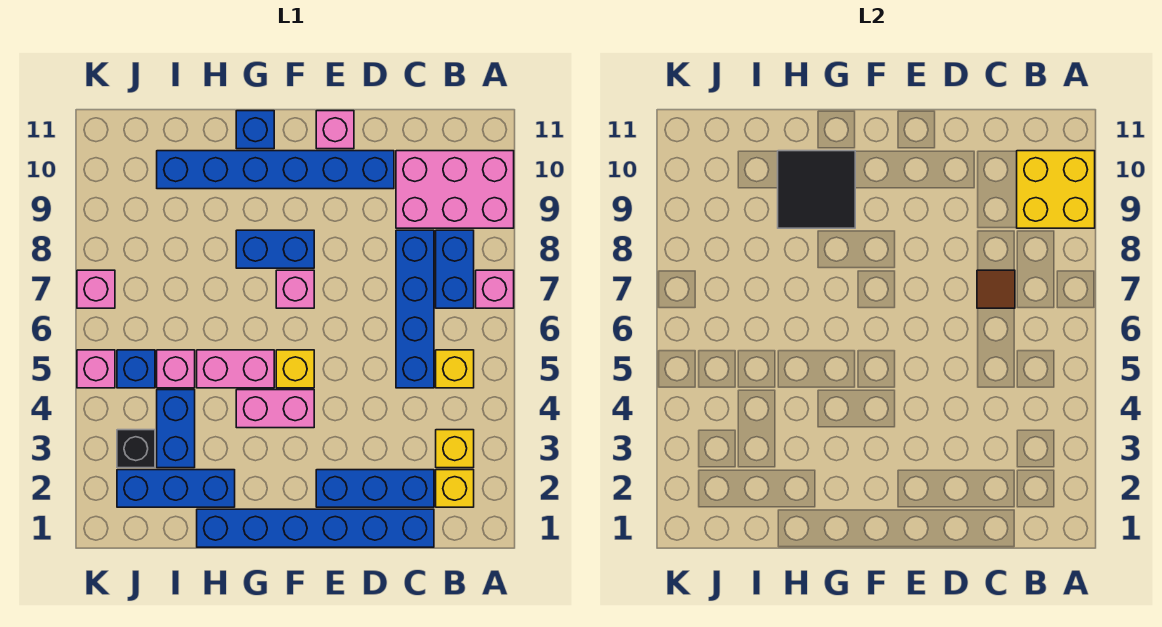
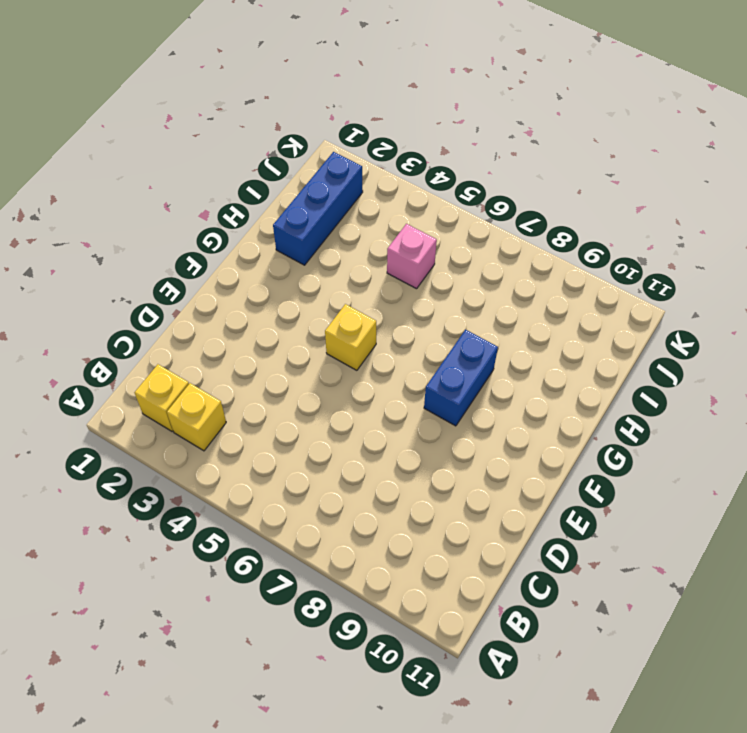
none -> pink 1x1 brick [476,270,514,308]
none -> pink 2x3 brick [396,151,514,228]
none -> yellow 1x1 brick [436,350,474,388]

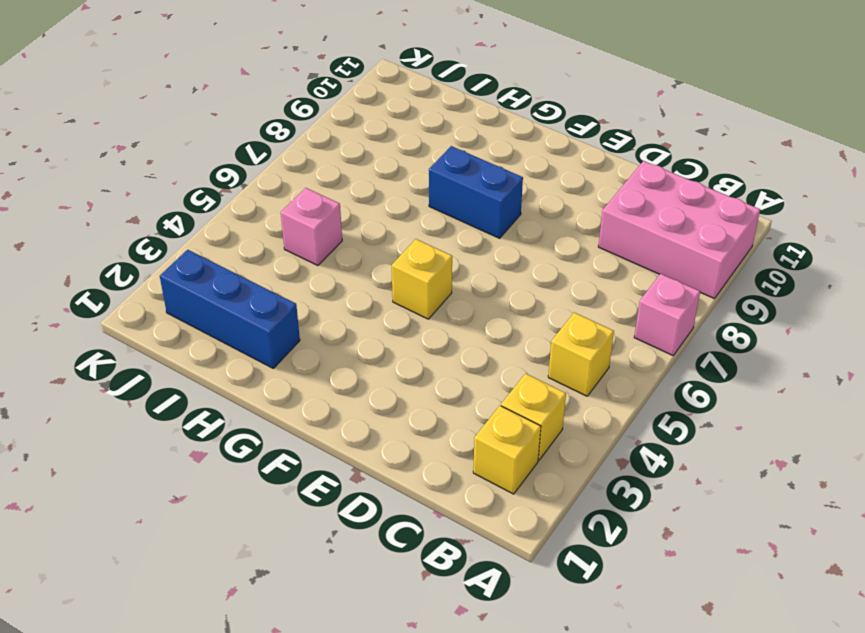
none -> blue 1x2 brick [436,230,474,308]
none -> blue 1x6 brick [197,509,434,547]
none -> blue 1x3 brick [316,470,434,507]

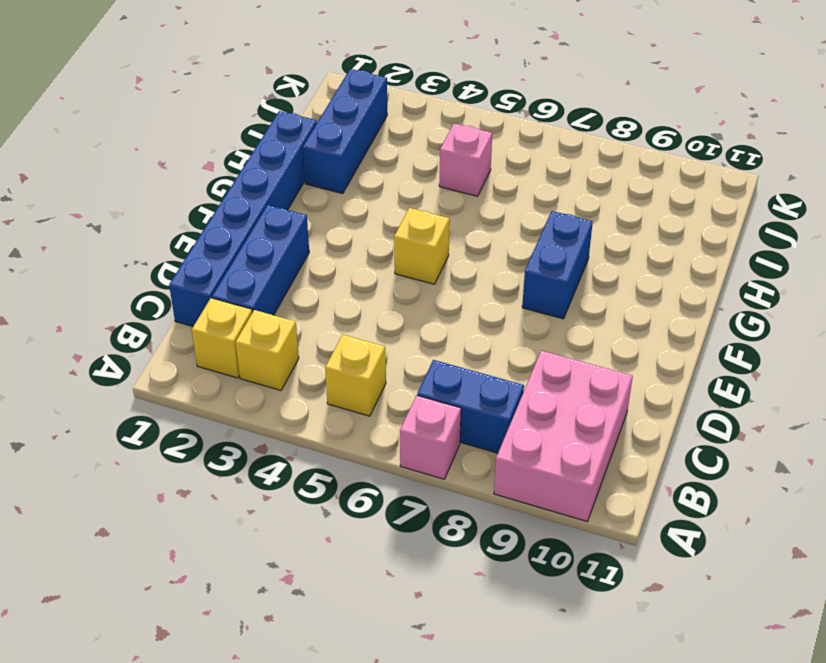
none -> blue 1x4 brick [396,230,434,388]
none -> blue 1x6 brick [157,151,394,189]
none -> pink 1x1 brick [316,111,354,149]

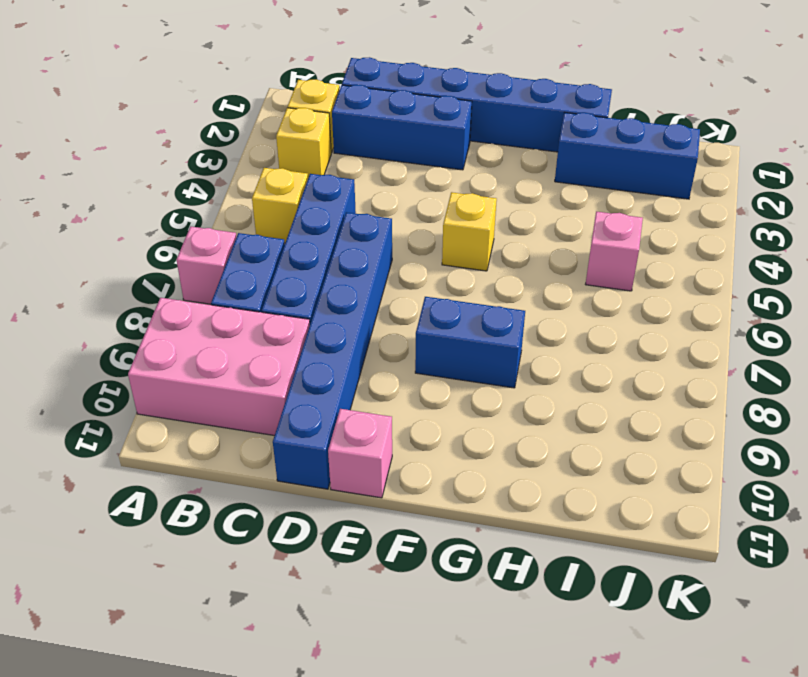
blue 1x6 brick [273,212,392,489] -> blue 1x6 brick turned to [157,151,394,189]
none -> pink 1x2 brick [236,390,314,428]
none -> pink 1x1 brick [276,270,314,308]
none -> pink 1x2 brick [197,350,274,388]

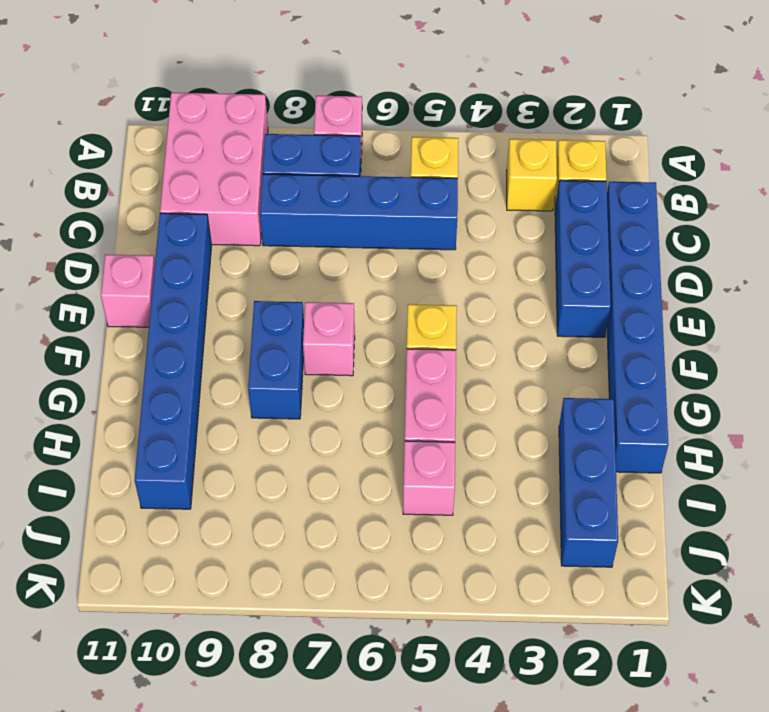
none -> pink 1x2 brick [236,390,314,428]
none -> blue 1x1 brick [236,111,274,149]
none -> blue 1x2 brick [157,390,195,468]

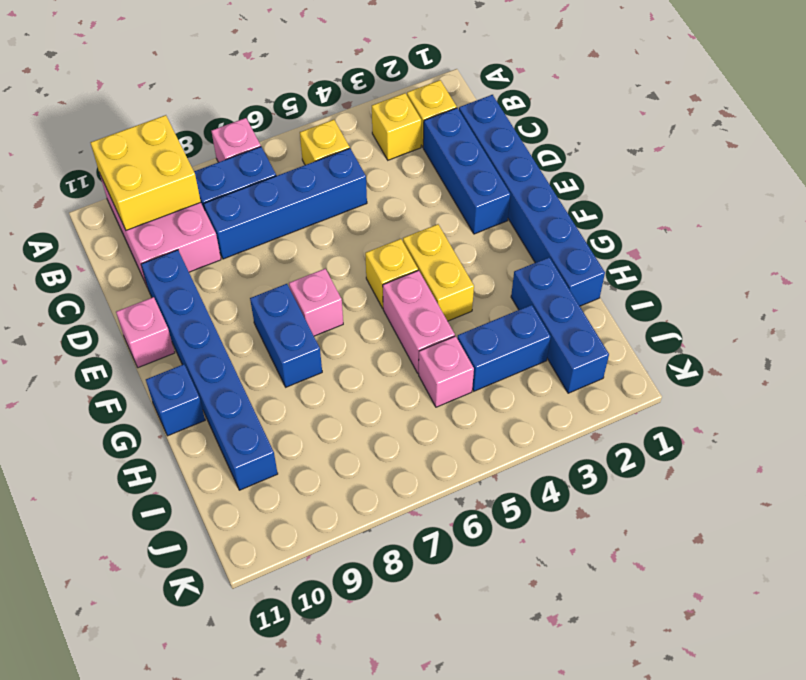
yellow 1x2 brick [403,224,474,321] -> pink 1x2 brick [236,390,314,428]
none -> black 1x1 brick [117,430,155,468]
none -> blue 1x1 brick [117,350,155,388]
none -> pink 1x1 brick [77,350,115,388]

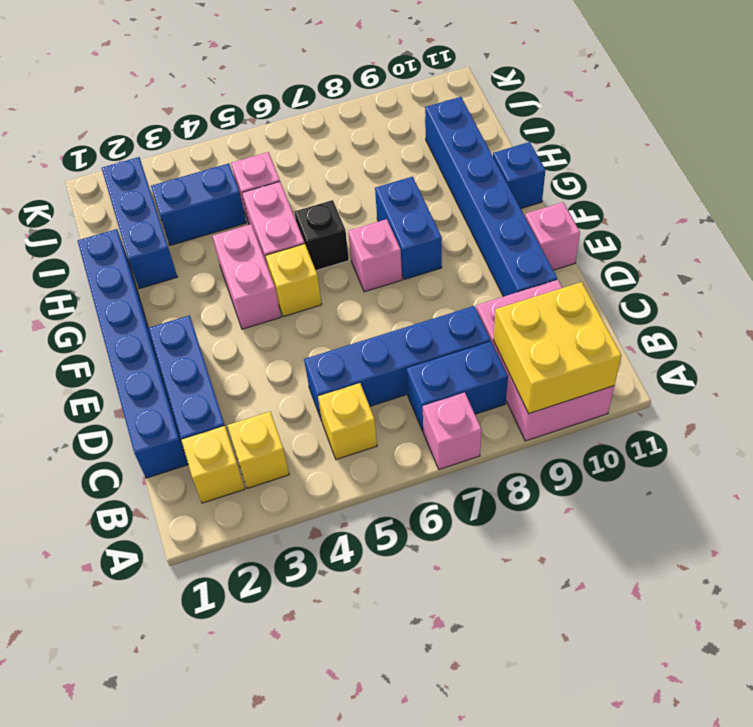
black 1x1 brick [295,200,349,270] -> black 1x1 brick moved to [117,430,155,468]
none -> blue 1x1 brick [117,350,155,388]
none -> pink 1x1 brick [77,350,115,388]
none -> pink 1x1 brick [77,270,115,308]

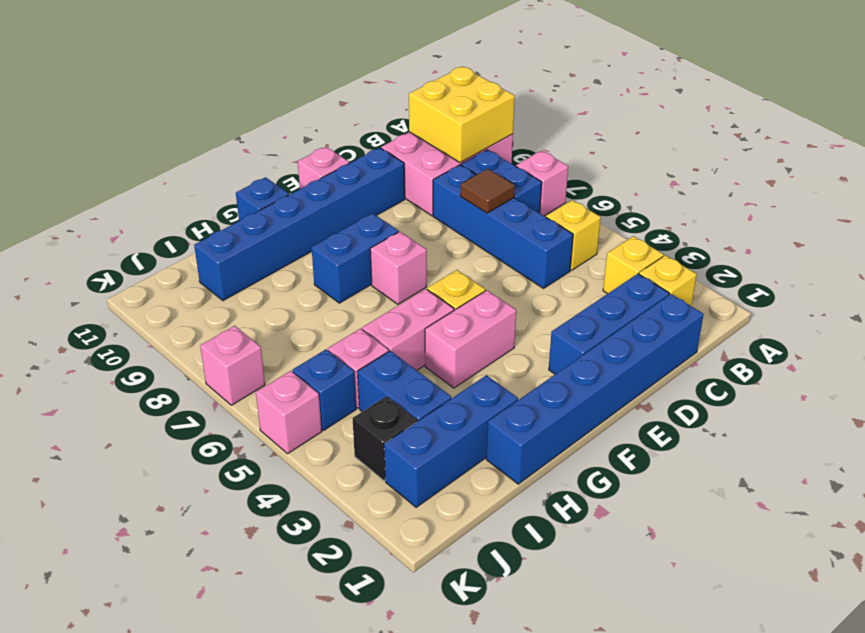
none -> black 2x2 tile [778,151,855,228]

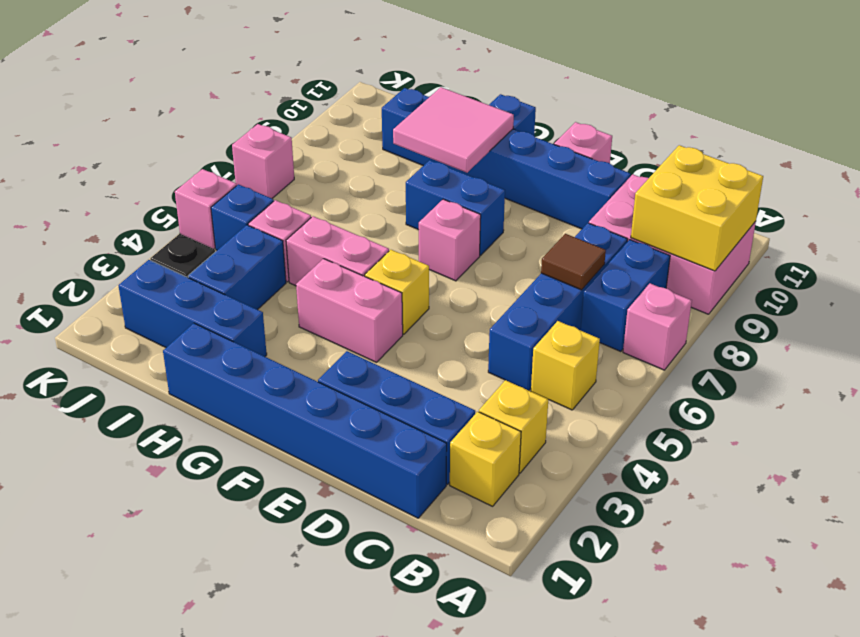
pink 2x2 tile [393,87,514,173] -> black 2x2 tile [778,151,855,228]

